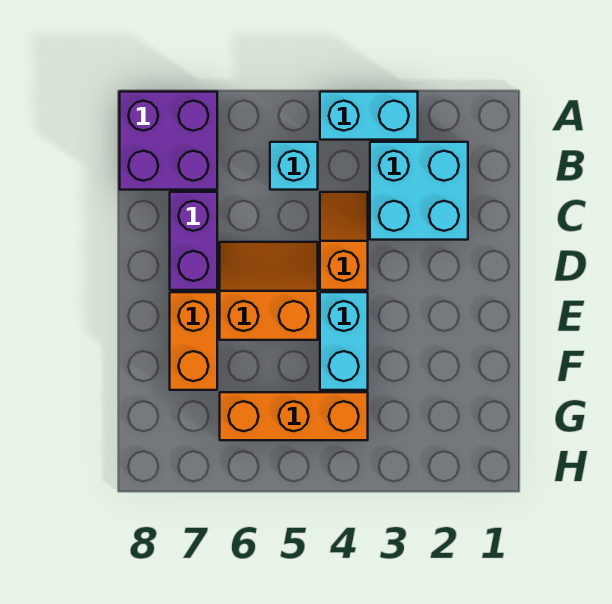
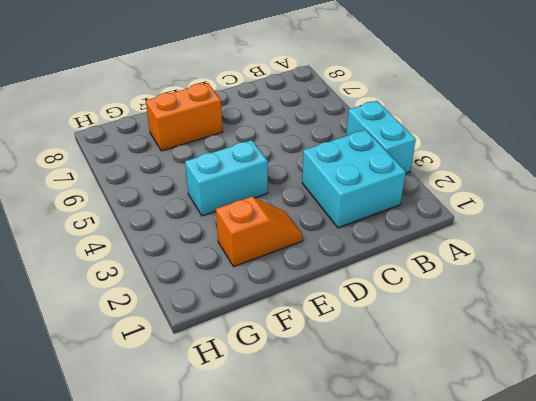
orange 1x2 slope [216,197,303,266] -> orange 1x2 slope moved to [320,192,368,290]
none -> purple 2x2 brick [120,92,217,190]
none -> cyan 1x1 brick [270,142,318,190]

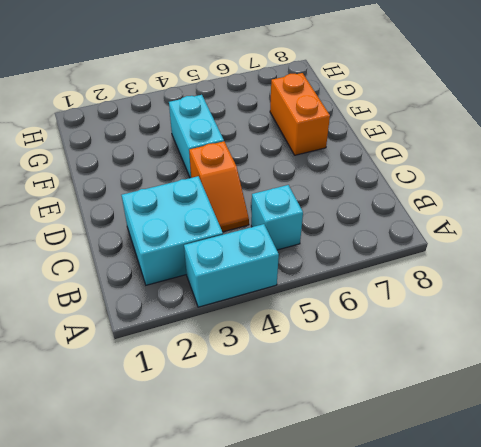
none -> purple 2x2 brick [120,92,217,190]
none -> purple 1x2 brick [170,192,217,290]

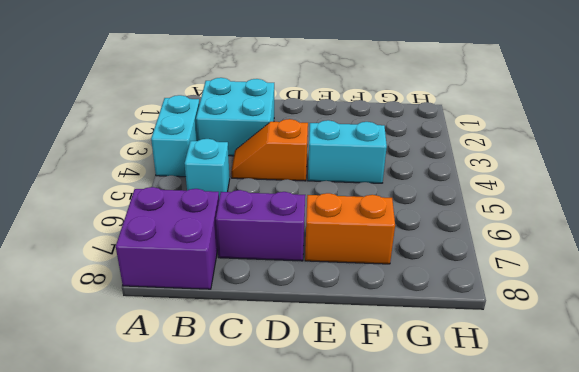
none -> orange 2x2 slope [220,242,318,340]
none -> orange 1x3 brick [220,392,368,440]

